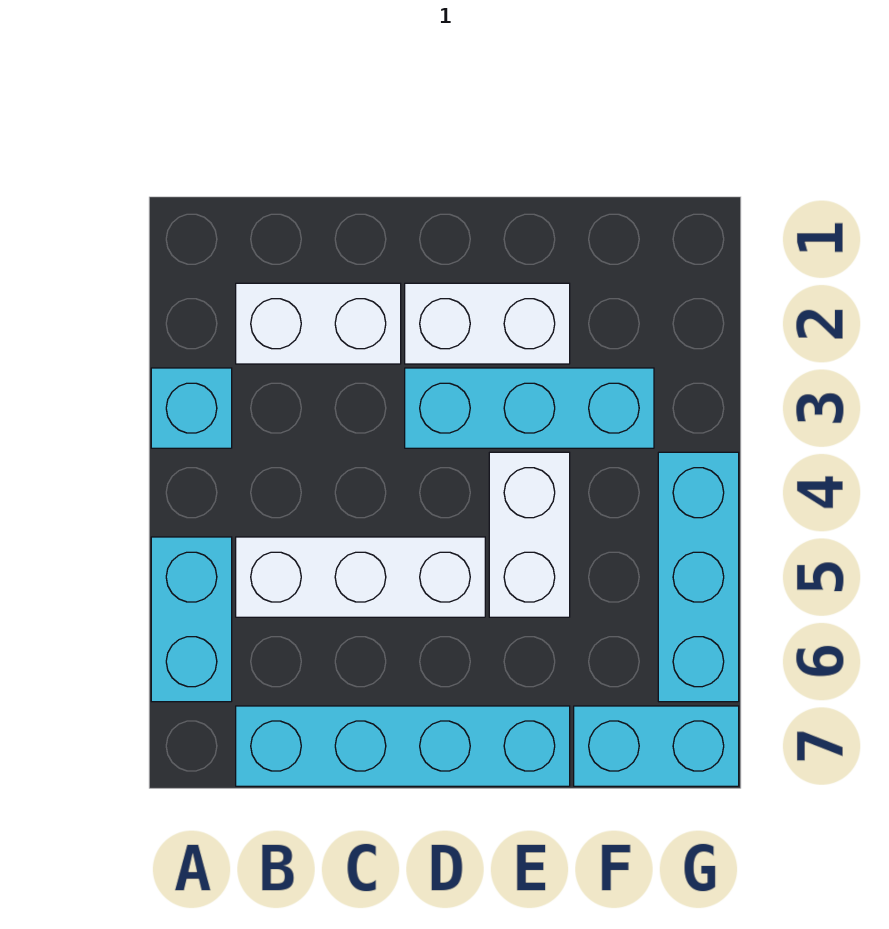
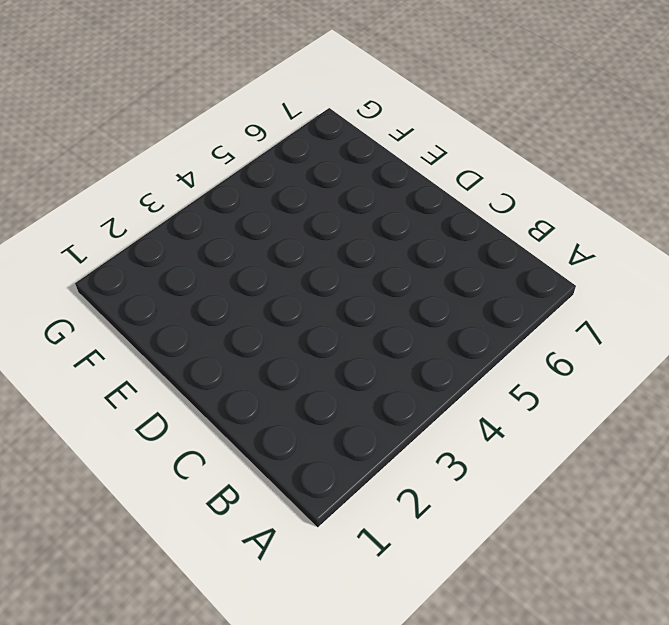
none -> cyan 1x1 brick [151,368,232,448]
none -> cyan 1x2 brick [151,537,232,702]

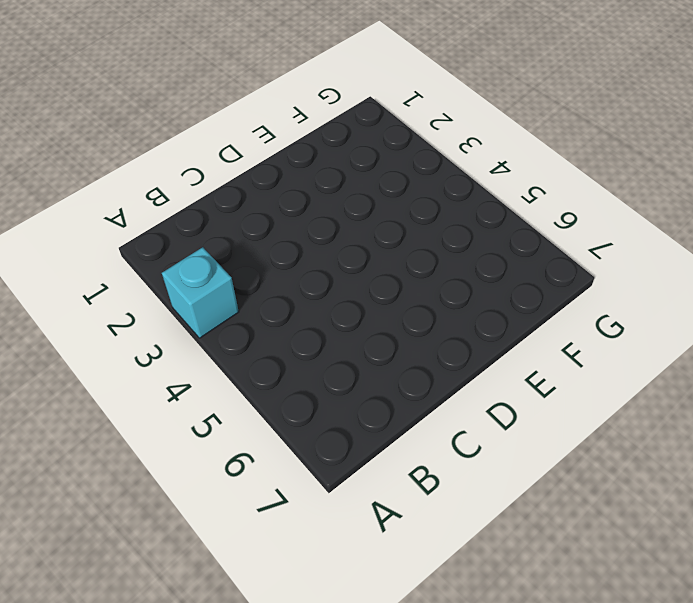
none -> cyan 1x2 brick [151,537,232,702]
none -> white 1x2 brick [236,283,401,364]

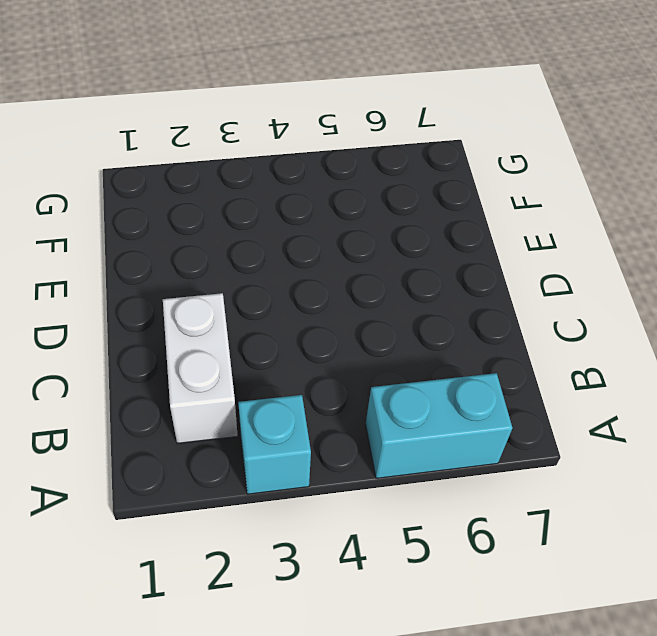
none -> white 1x3 brick [236,537,485,617]
none -> cyan 1x4 brick [236,706,570,786]

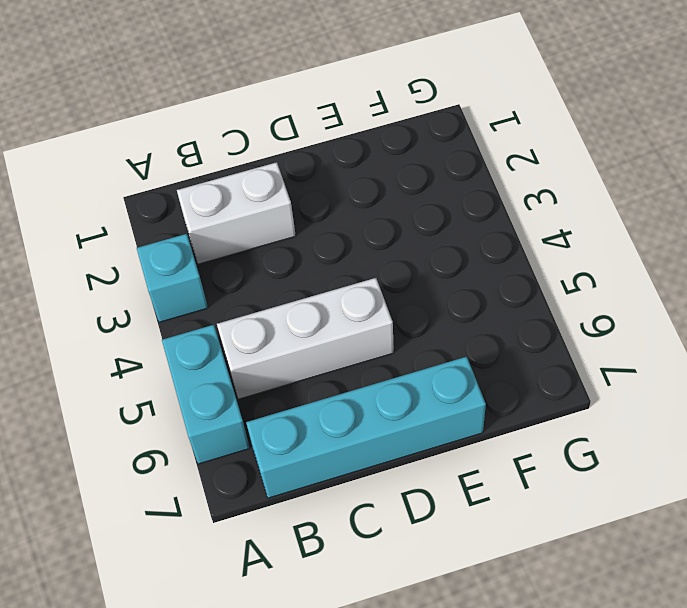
none -> white 1x2 brick [405,283,570,364]
none -> cyan 1x3 brick [405,368,654,448]

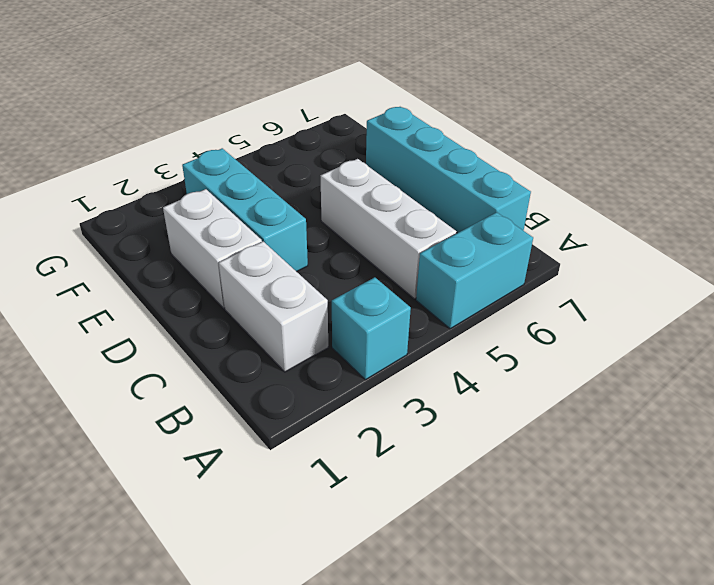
none -> white 1x2 brick [489,452,570,617]
none -> cyan 1x2 brick [574,706,739,786]

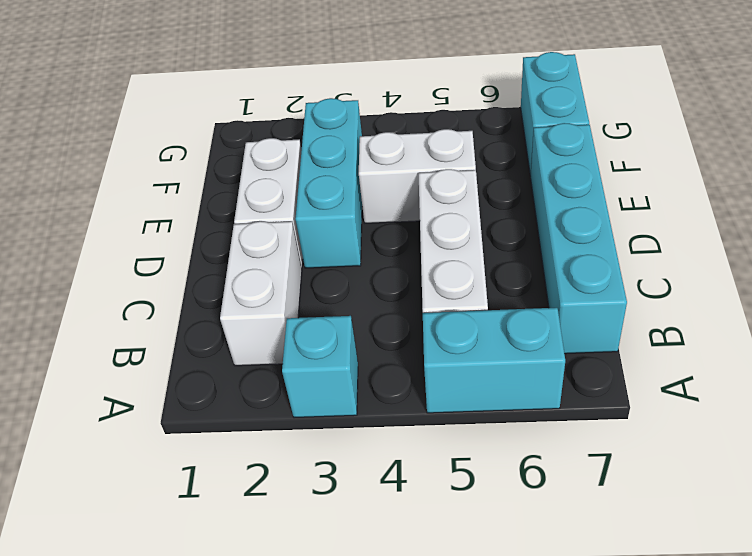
none -> cyan 1x3 brick [658,452,739,702]

